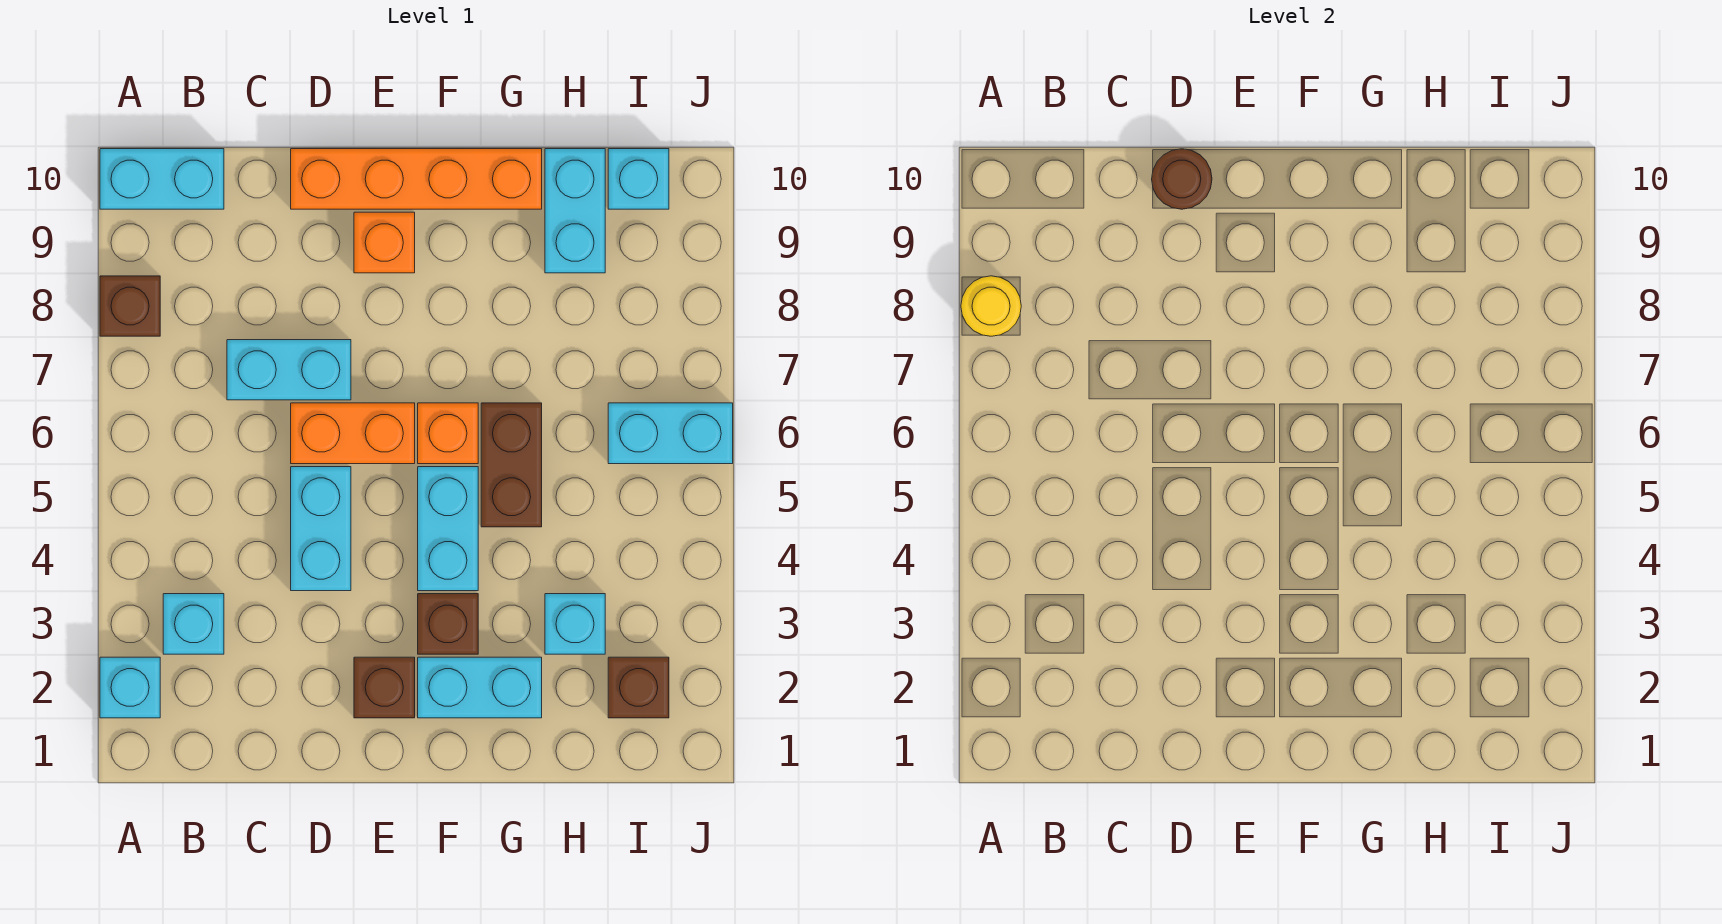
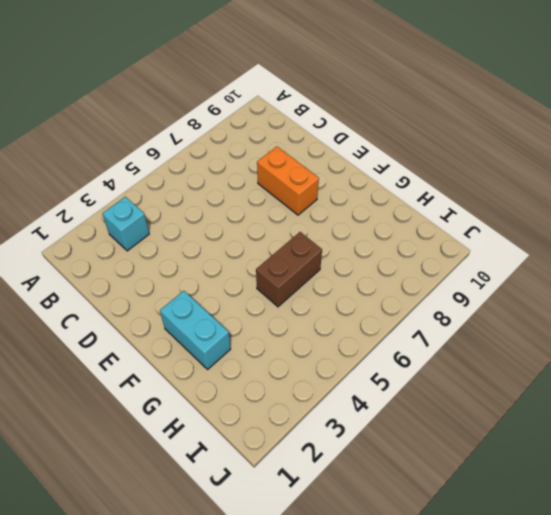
orange 1x2 brick [257,147,319,215] -> orange 1x2 brick moved to [291,403,415,464]
none -> cyan 1x1 brick [100,657,160,718]
none -> brown 1x1 brick [100,276,160,336]
none -> cyan 1x2 brick [100,149,224,209]

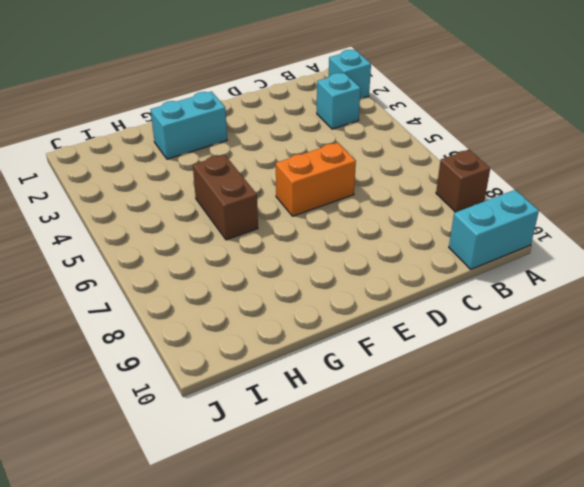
none -> cyan 1x2 brick [227,340,351,400]
none -> cyan 1x2 brick [291,467,351,591]
none -> orange 1x4 brick [291,149,542,209]

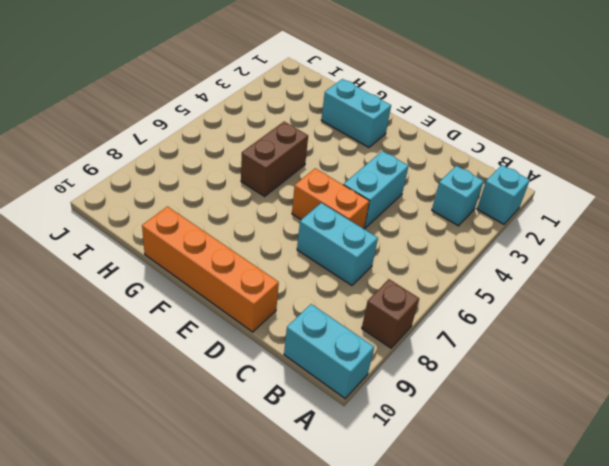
none -> brown 1x1 brick [354,657,415,718]
none -> orange 1x1 brick [354,212,415,273]
none -> brown 1x1 brick [418,594,478,654]

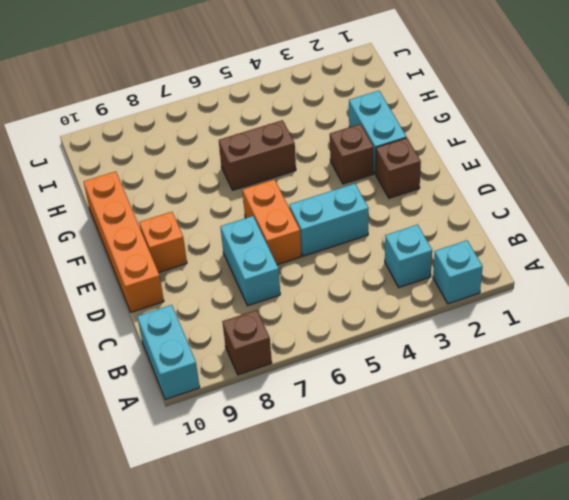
none -> cyan 1x2 brick [418,467,478,591]
none -> orange 1x1 brick [418,403,478,464]
none -> cyan 1x1 brick [545,594,605,654]

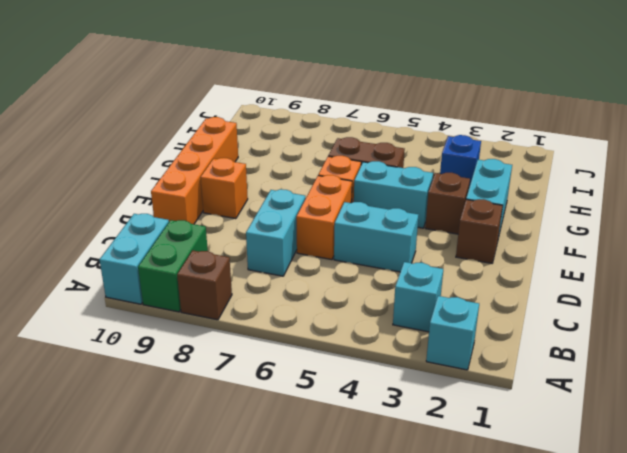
green 1x2 brick [138,220,208,312] -> none
blue 1x1 brick [440,135,481,187] -> cyan 1x1 brick [545,594,605,654]
none -> cyan 1x2 brick [545,149,605,273]
none -> brown 1x1 brick [608,657,669,718]
none -> cyan 1x2 brick [608,403,733,464]

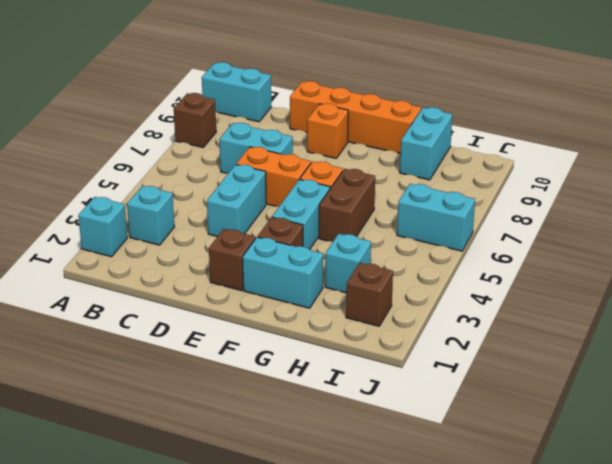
none -> cyan 1x1 brick [608,149,669,209]
none -> yellow 1x1 round brick [961,276,1021,336]
none -> brown 1x1 round brick [1152,149,1212,209]

